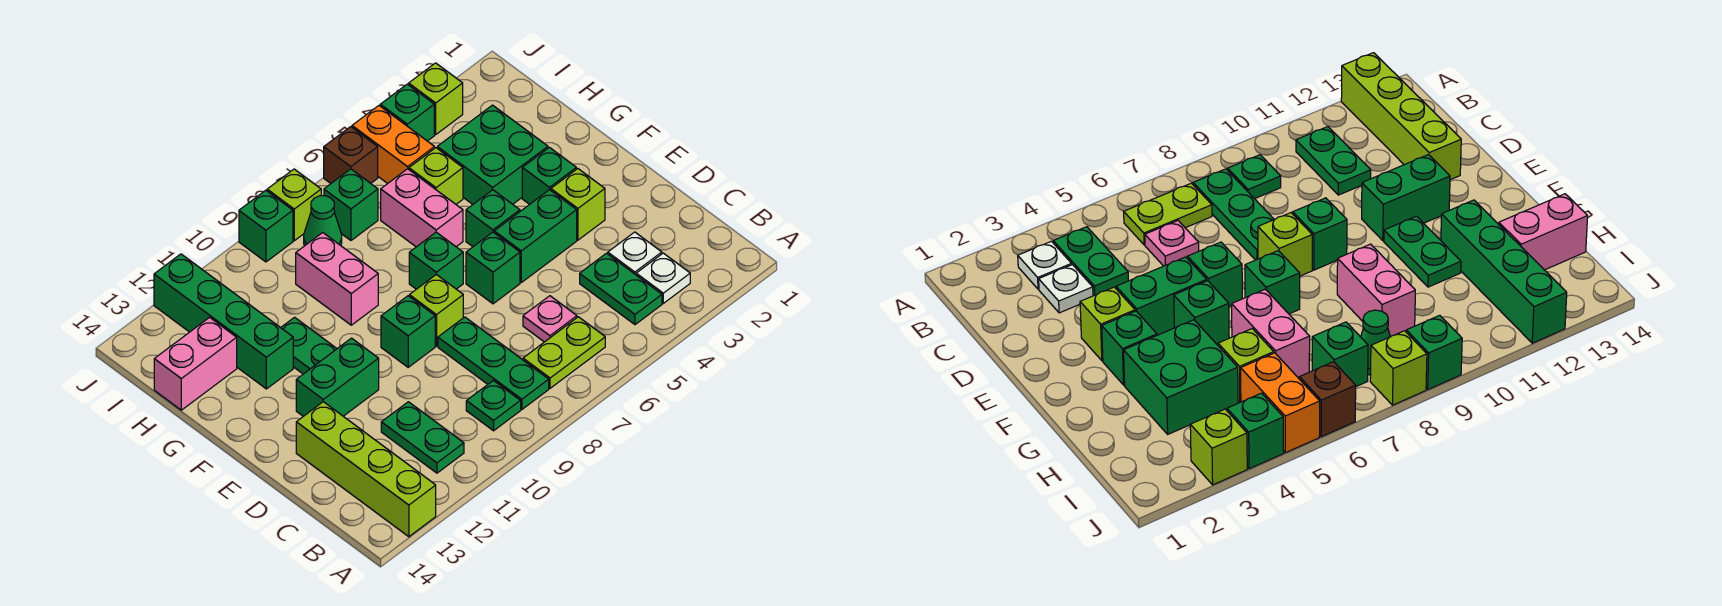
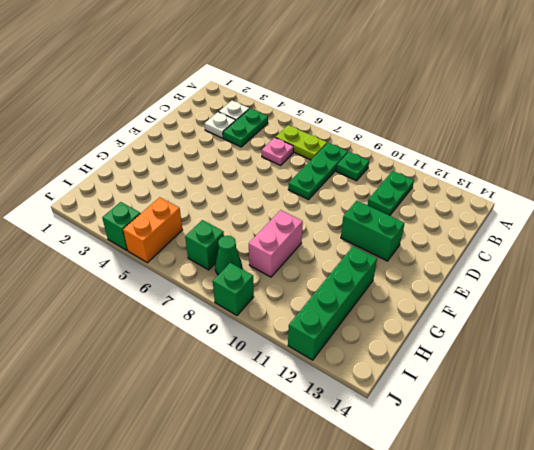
none -> lime 1x4 brick [296,402,436,537]
none -> lime 1x1 brick [551,169,605,240]
none -> green 1x2 brick [494,190,577,282]
none -> green 1x1 brick [466,232,520,304]

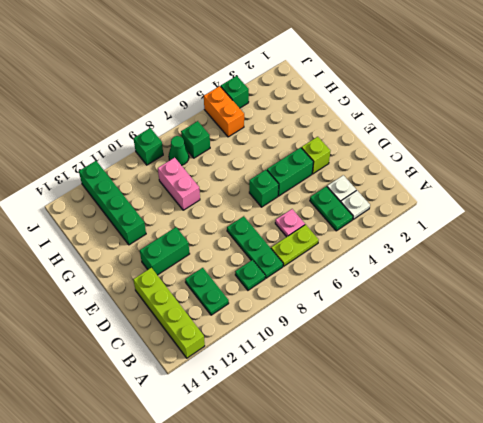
none -> lime 1x1 brick [409,275,463,346]
none -> green 1x1 brick [381,296,435,367]
none -> green 1x1 brick [522,147,576,204]
none -> green 1x1 brick [466,190,520,247]

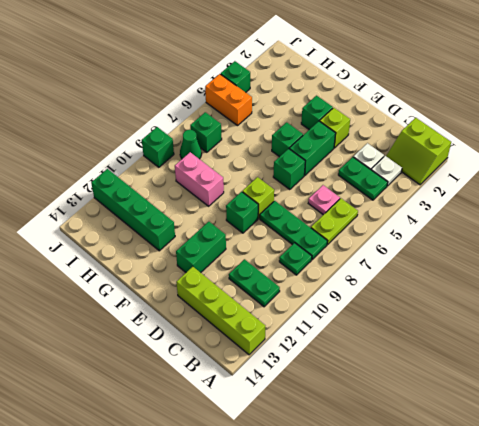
lime 2x2 slope [386,118,451,185] -> none
none -> green 1x1 brick [409,232,463,289]
none -> green 1x2 plate [281,317,337,374]
none -> green 2x2 brick [437,105,548,204]
none -> pink 1x2 brick [381,169,463,247]

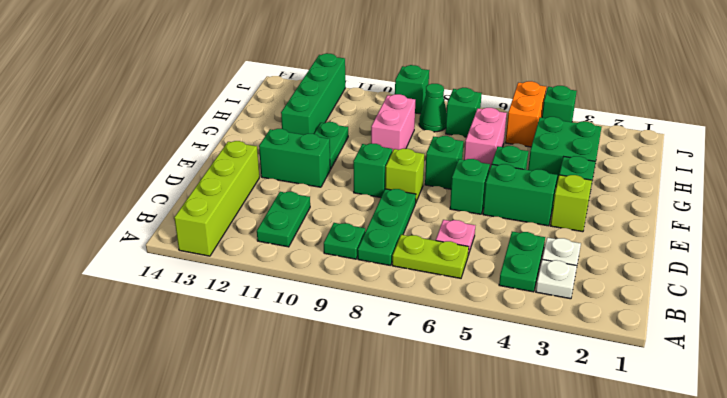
none -> lime 1x1 brick [409,148,463,204]
none -> pink 1x2 brick [154,317,237,410]
none -> lime 1x1 brick [409,63,463,134]
none -> brown 1x1 brick [324,127,378,183]

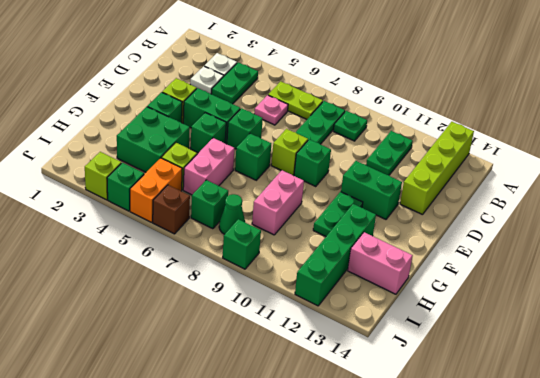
none -> lime 1x1 brick [267,169,321,241]

